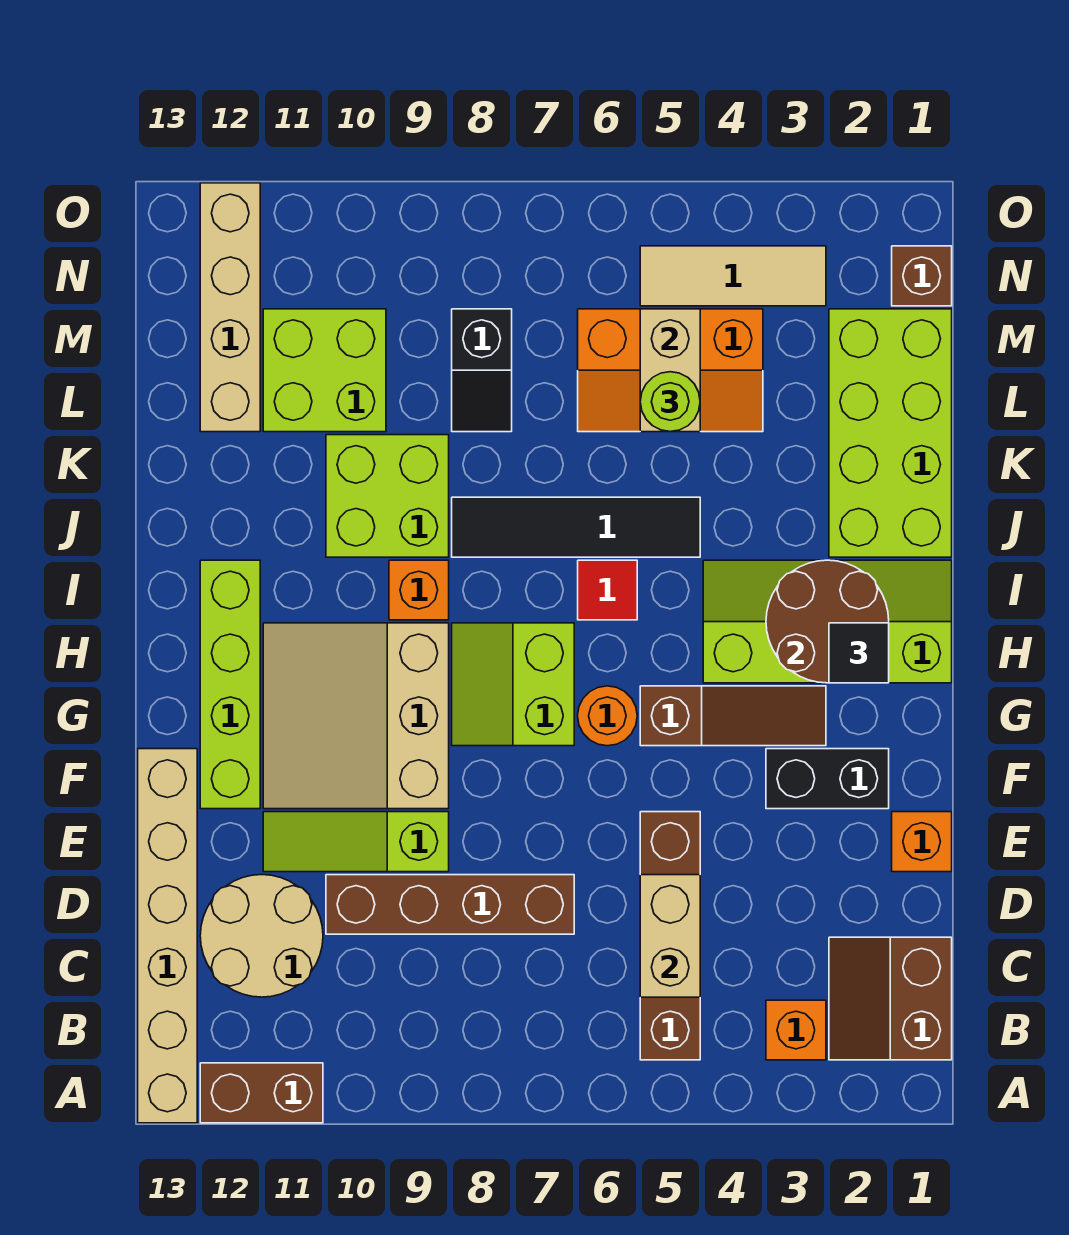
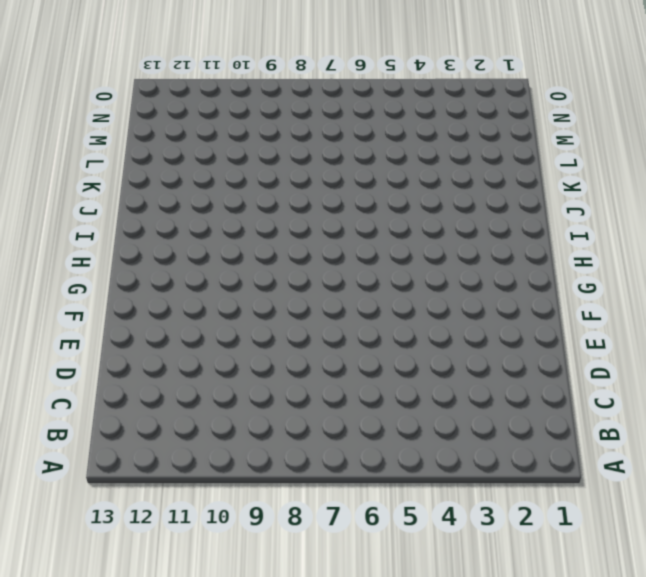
none -> brown 1x2 brick [200,1063,323,1123]
none -> tan 1x6 brick [138,749,197,1123]
none -> brown 2x2 slope [829,937,952,1060]
none -> orange 1x1 brick [766,1000,826,1060]

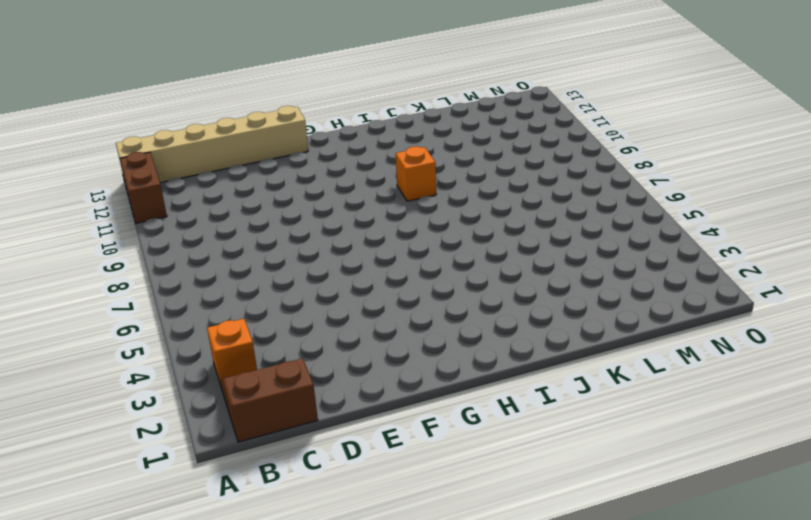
none -> brown 1x4 brick [640,812,700,1060]
none -> tan 2x2 round brick [200,875,323,997]
none -> brown 1x4 brick [326,875,574,934]
none -> orange 1x1 brick [892,812,952,872]

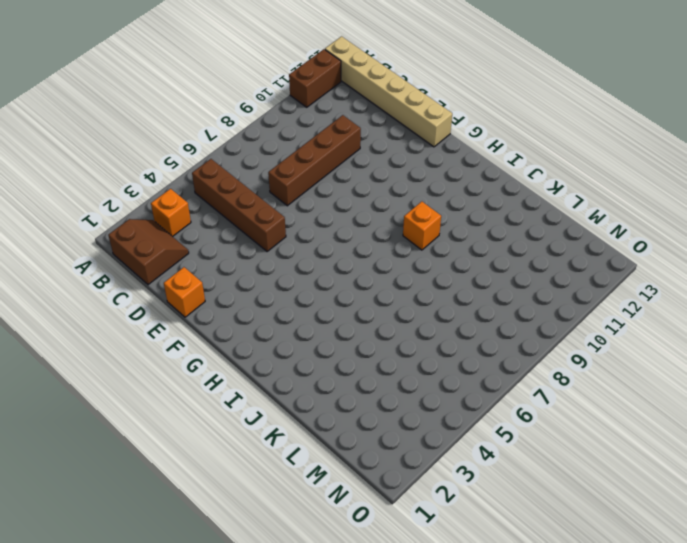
none -> tan 2x2 round brick [200,875,323,997]
none -> lime 1x3 slope [263,812,449,872]
none -> black 1x2 brick [766,749,889,809]
none -> tan 3x3 slope [263,623,449,809]

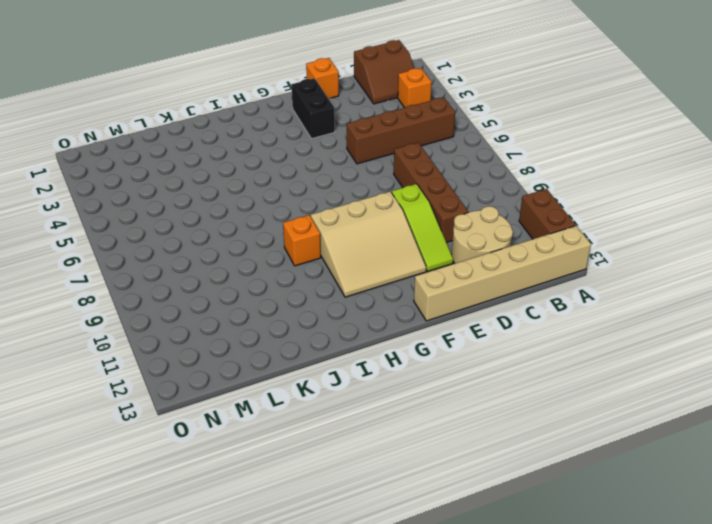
none -> lime 1x4 brick [200,560,260,809]
none -> brown 1x3 slope [640,686,826,746]
none -> orange 1x1 round brick [578,686,637,746]
none -> lime 2x2 slope [452,623,574,746]

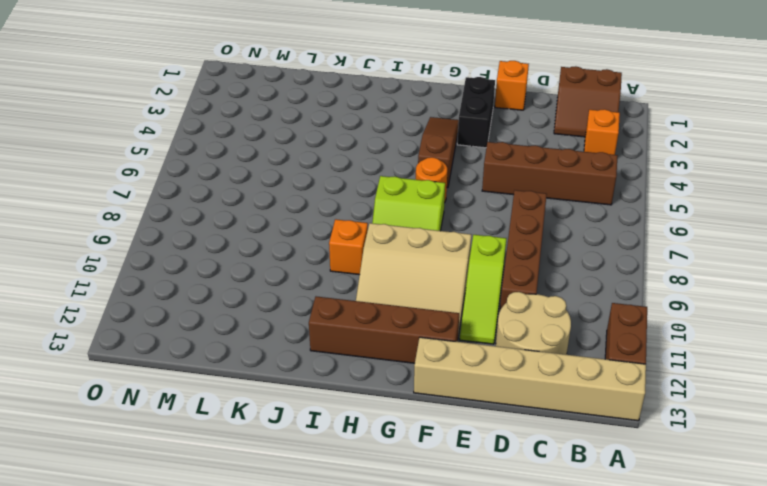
brown 1x4 brick [309,296,459,363] -> lime 1x4 brick [200,560,260,809]
none -> lime 2x4 slope [703,560,952,683]
none -> red 1x1 tile [578,560,637,620]
none -> lime 2x4 brick [829,309,952,557]
none -> black 1x4 tile [452,497,700,557]

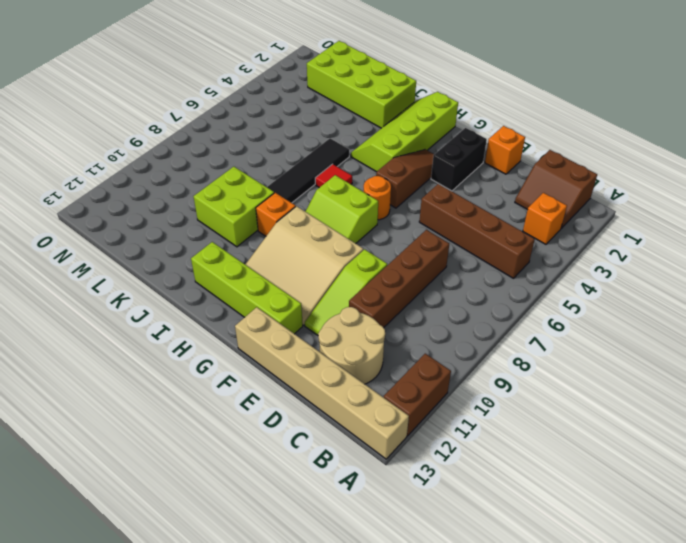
none -> orange 2x3 slope [578,309,763,432]
none -> black 1x2 slope [452,309,512,432]
none -> lime 2x2 brick [263,309,386,432]
none -> tan 1x4 brick [200,183,260,432]

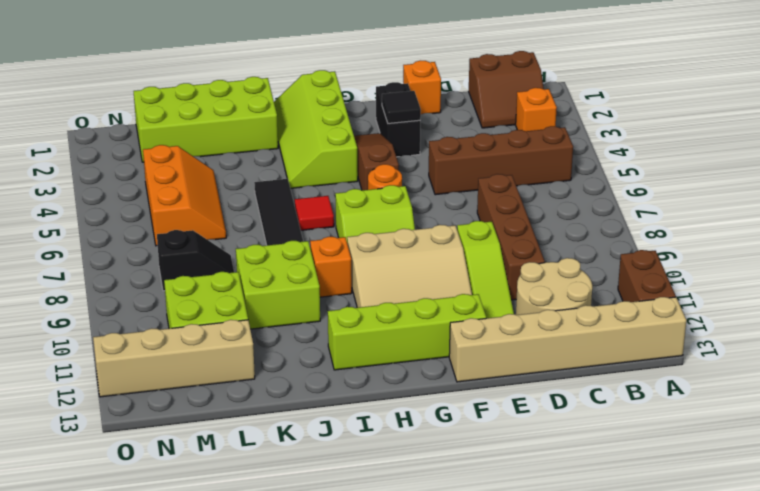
black 1x1 tile [382,91,421,123] -> black 1x1 tile moved to [829,623,889,683]
none -> brown 1x1 brick [892,246,952,306]
none -> tan 1x3 tile [640,246,826,306]
none -> tan 1x2 brick [640,875,700,997]
none -> brown 2x2 round brick [766,560,889,683]

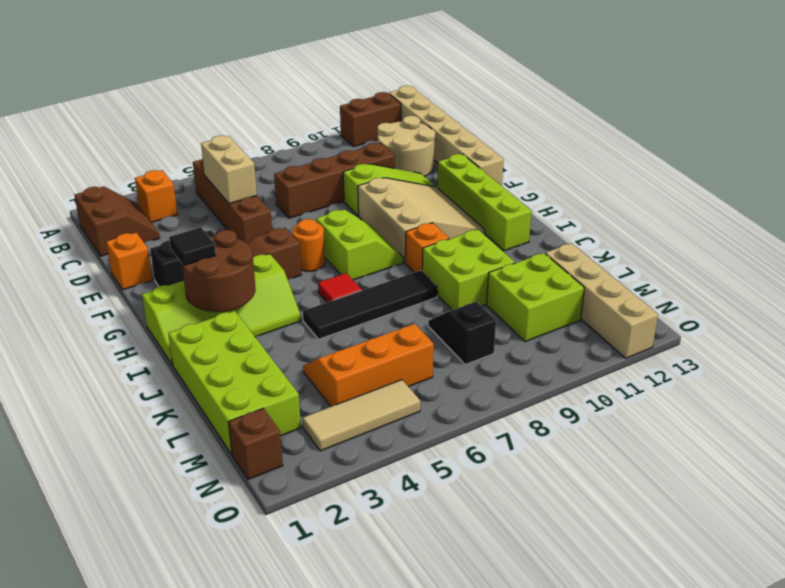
none -> tan 1x2 brick [640,309,700,432]
none -> lime 1x1 round brick [640,372,700,432]

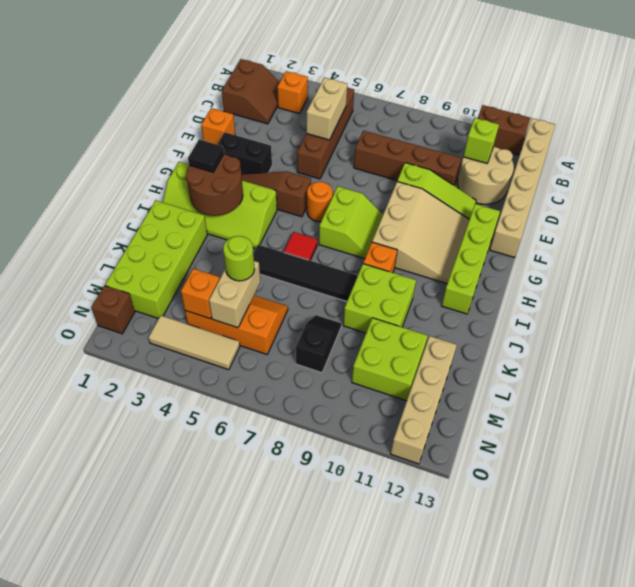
lime 1x1 brick [463,118,499,163] -> none
orange 1x1 brick [181,269,220,319] -> none

